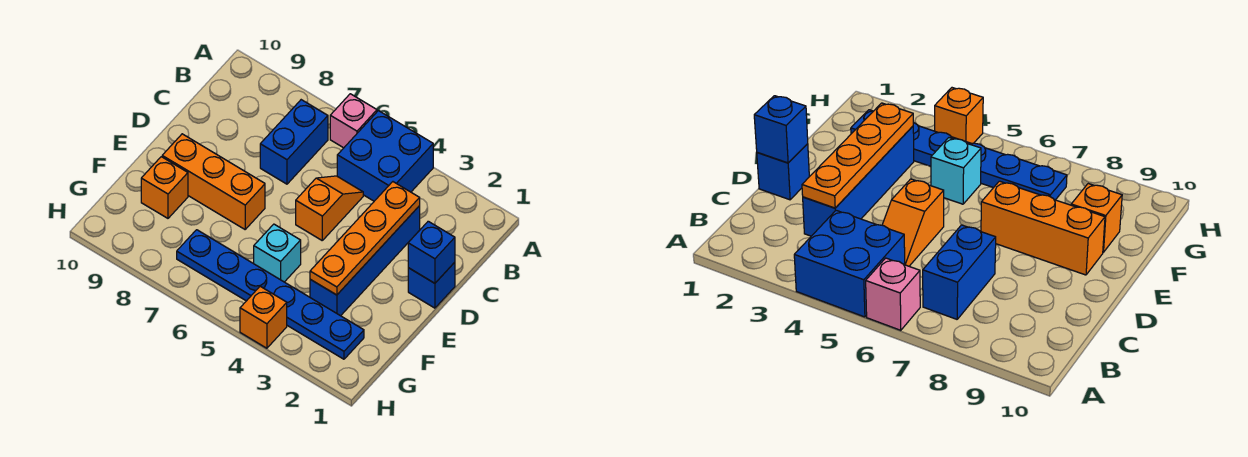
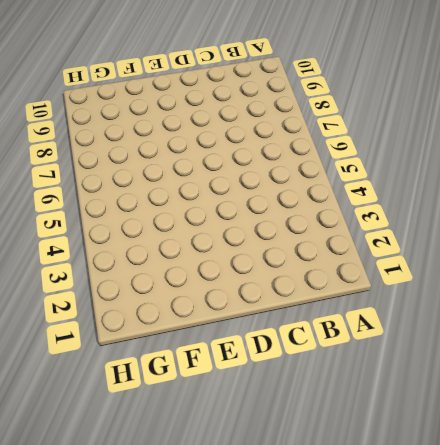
none -> blue 2x2 brick [337,111,433,201]
none -> pink 1x1 brick [330,94,377,148]
none -> blue 1x2 brick [260,100,328,184]

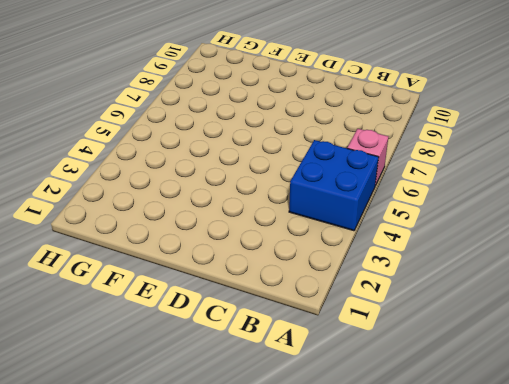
none -> blue 1x2 brick [260,100,328,184]
none -> blue 1x4 brick [310,206,420,316]
none -> orange 1x2 slope [296,176,363,240]

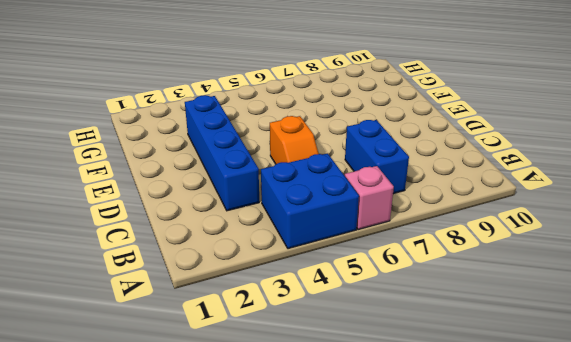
none -> blue 1x1 brick [408,262,455,308]
none -> orange 1x3 brick [162,134,265,229]
none -> cyan 1x1 brick [254,224,301,282]

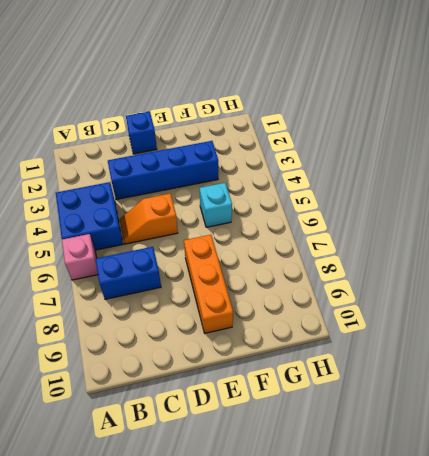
none -> orange 1x1 brick [141,157,188,218]
none -> blue 1x6 plate [177,230,364,359]
none -> orange 1x1 brick [240,286,287,348]

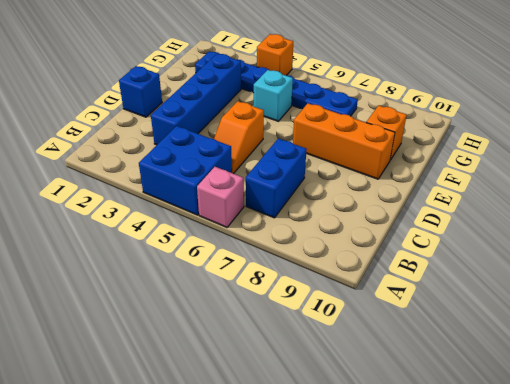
none -> orange 1x4 plate [310,182,420,295]
none -> blue 1x1 brick [408,221,455,283]

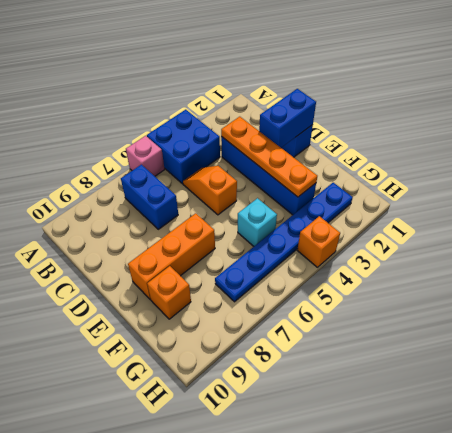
blue 1x2 brick [259,89,316,148] -> blue 1x1 brick [408,221,455,283]

